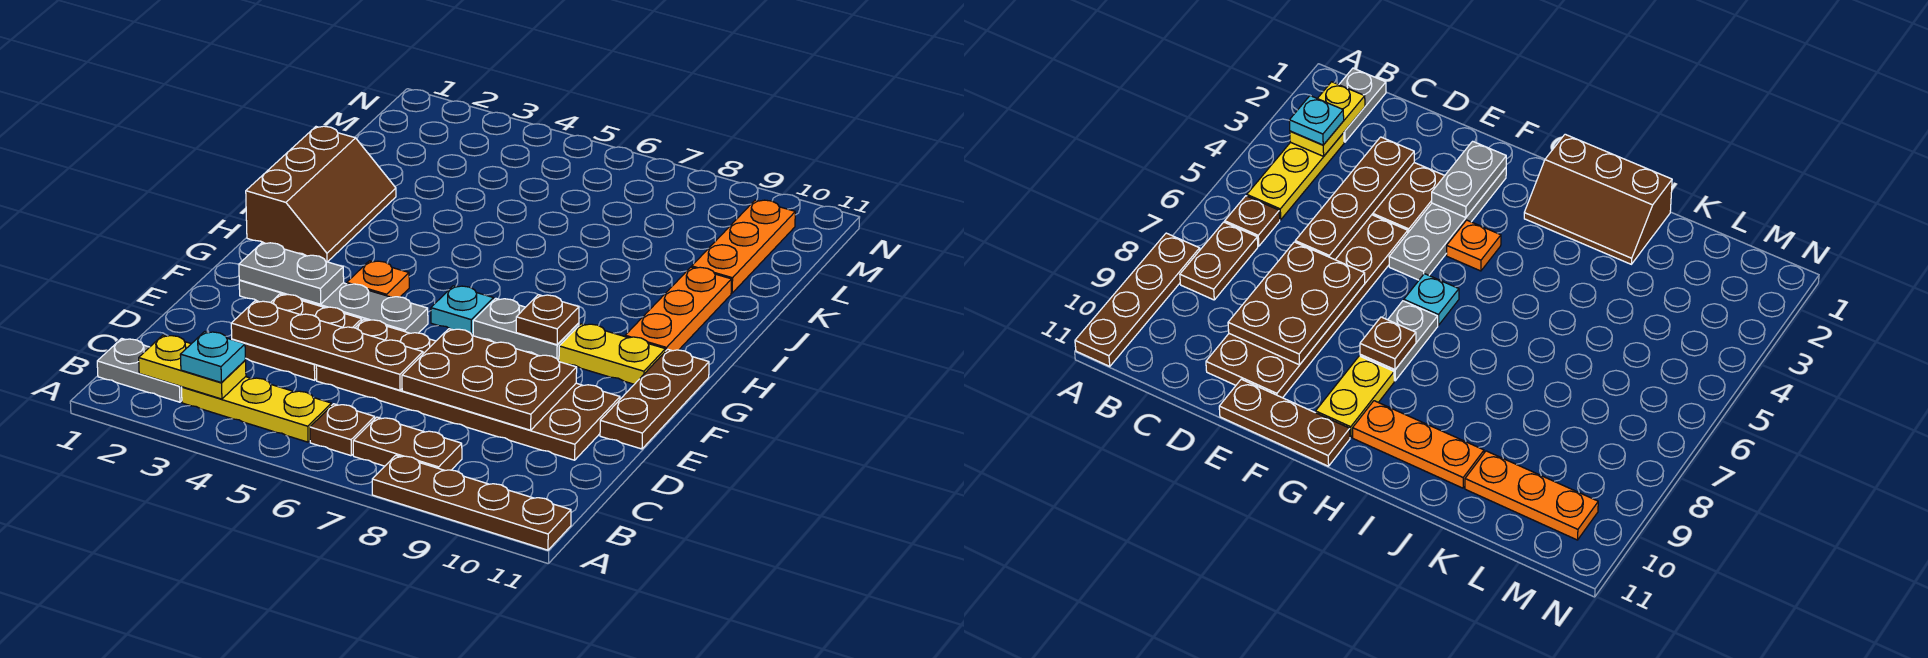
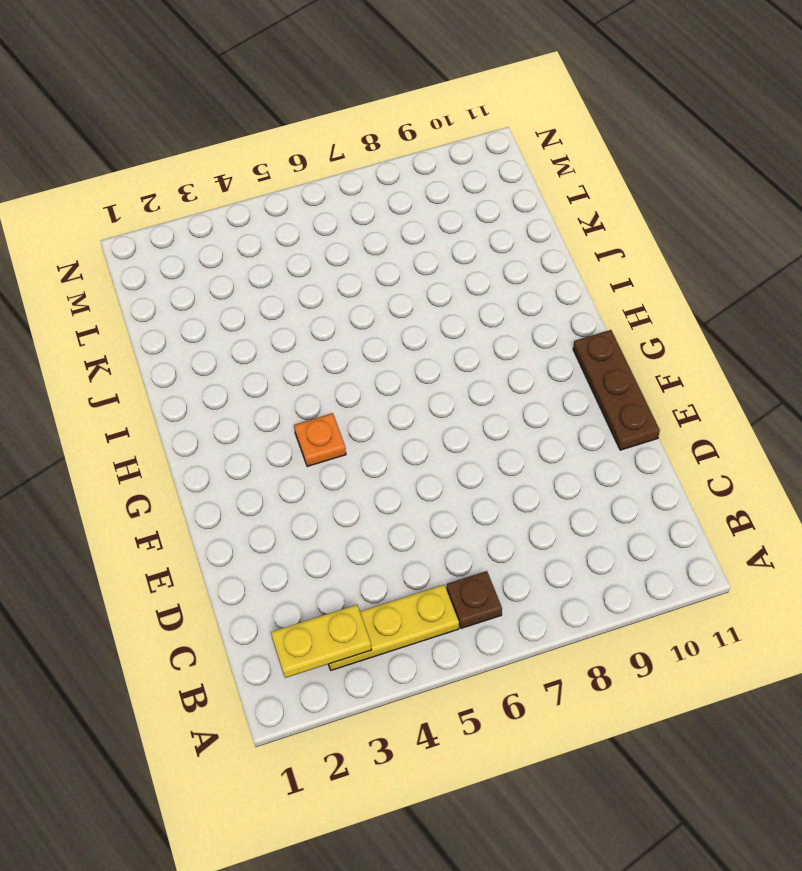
none -> brown 1x4 plate [372,455,571,550]
none -> grey 1x2 plate [97,339,182,402]
none -> brown 1x2 plate [353,417,462,470]

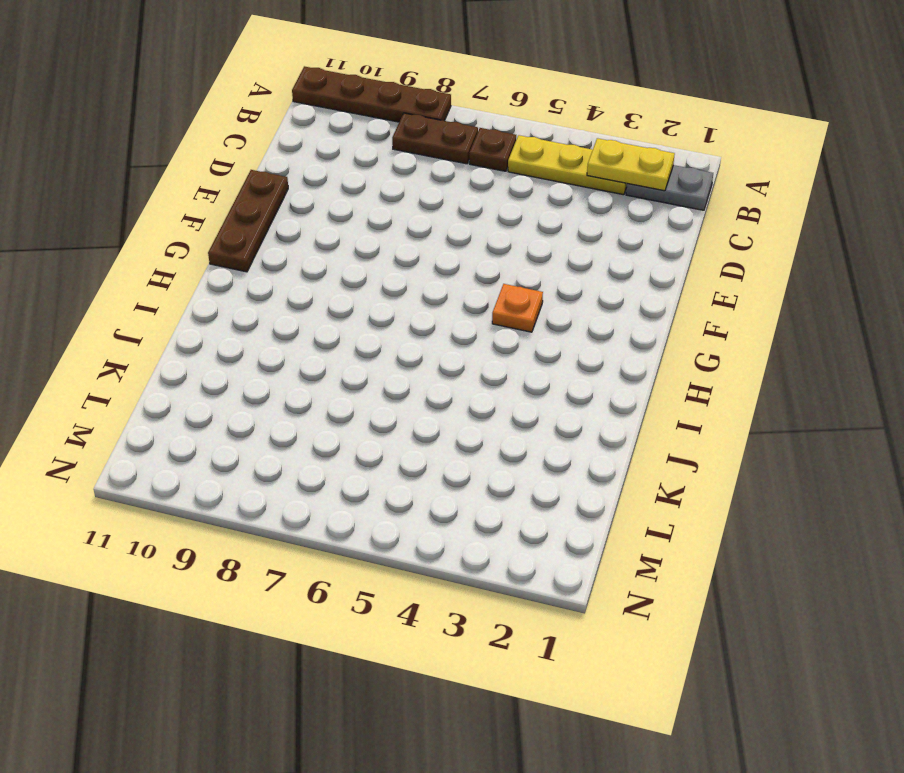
none -> brown 2x2 plate [232,294,362,380]
none -> brown 2x6 plate [316,320,620,460]
none -> grey 1x4 plate [239,280,428,333]

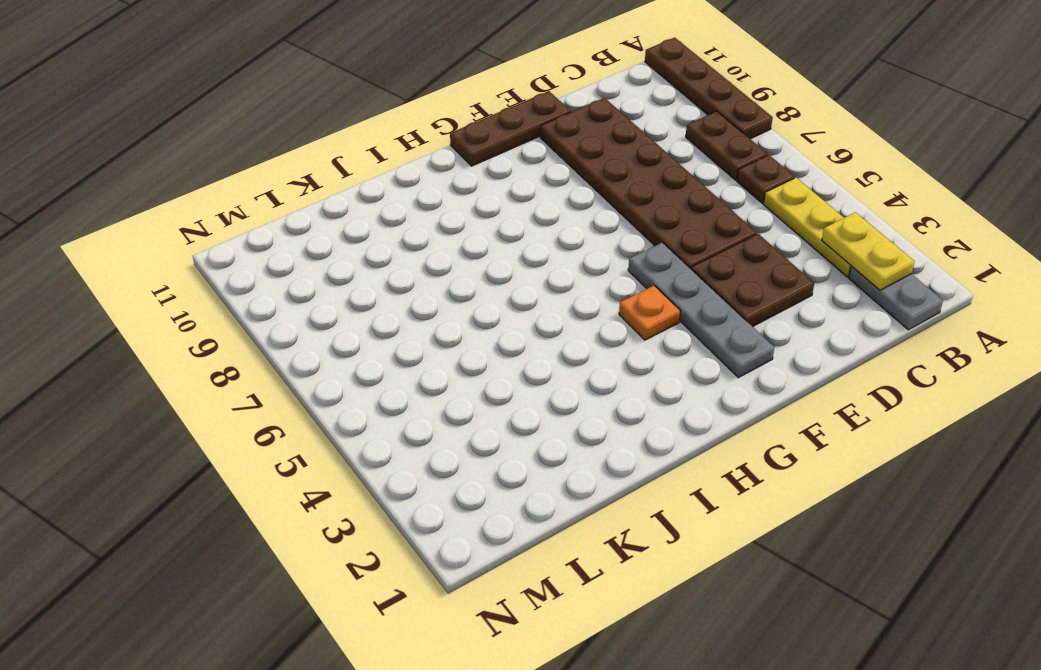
none -> cyan 1x1 plate [431,286,494,335]
none -> grey 1x2 plate [473,298,579,360]
none -> yellow 1x2 plate [559,324,665,384]

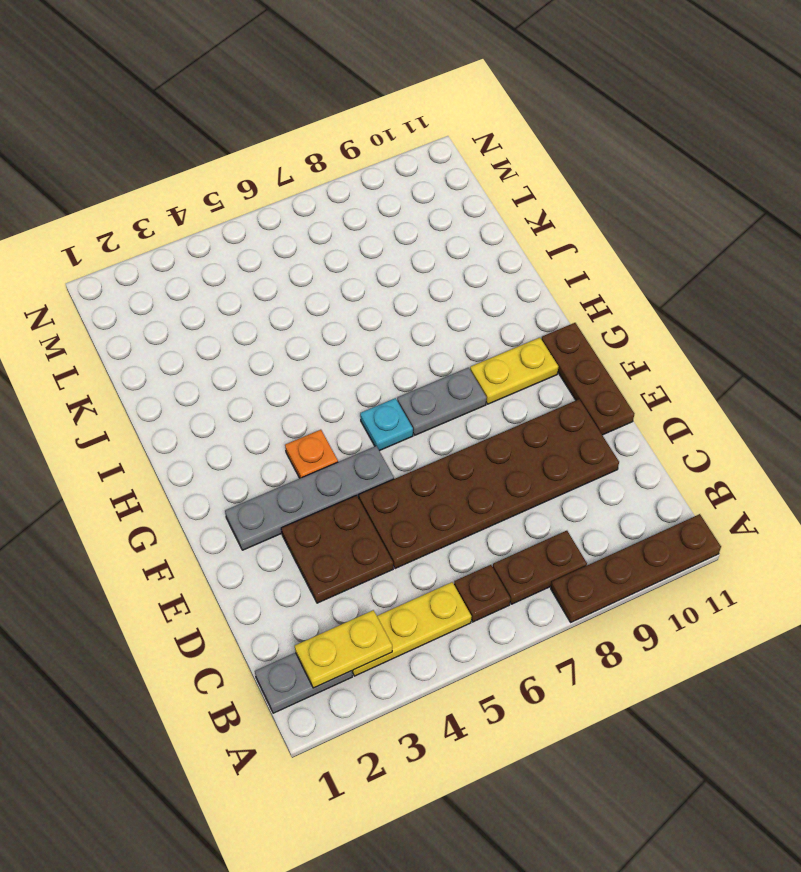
none -> brown 2x3 slope [246,126,396,262]
none -> orange 1x3 plate [625,267,732,351]
none -> orange 1x3 plate [692,200,795,293]

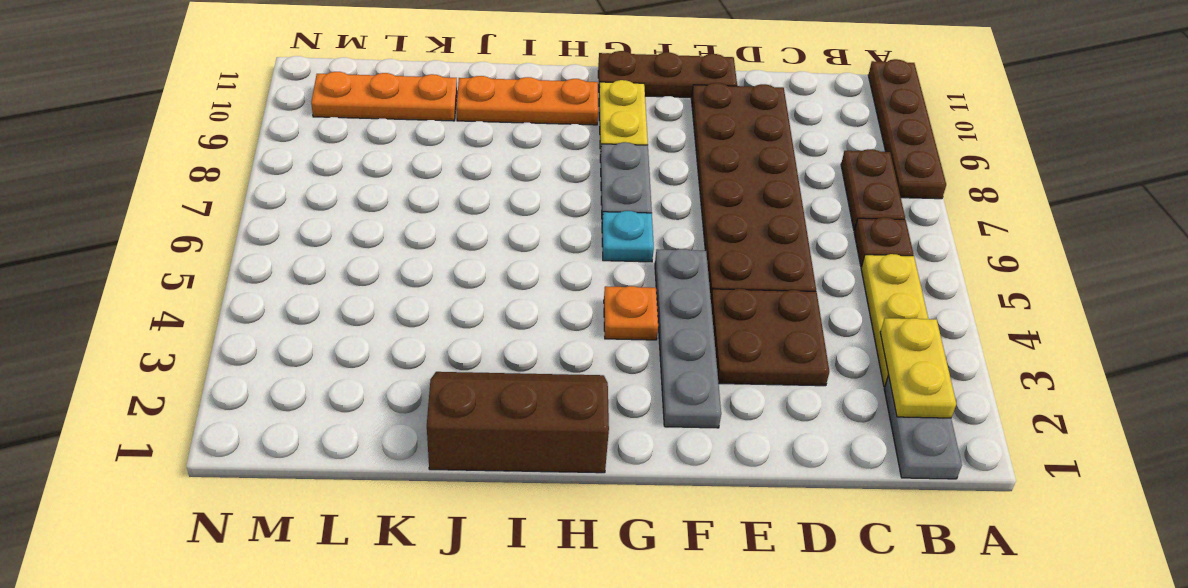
none -> brown 1x4 plate [231,301,423,390]
none -> brown 2x3 plate [402,329,577,430]
none -> grey 1x2 plate [239,243,344,304]

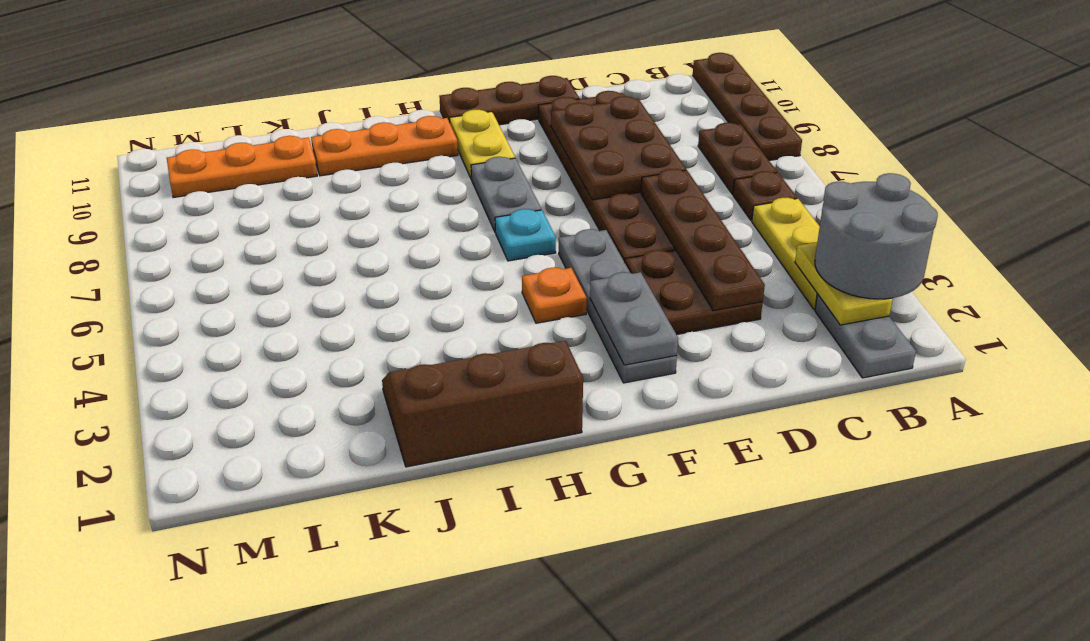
grey 2x2 round brick [815,173,938,299] -> cyan 1x1 plate [180,332,245,383]
none -> brown 1x1 plate [516,295,579,345]

